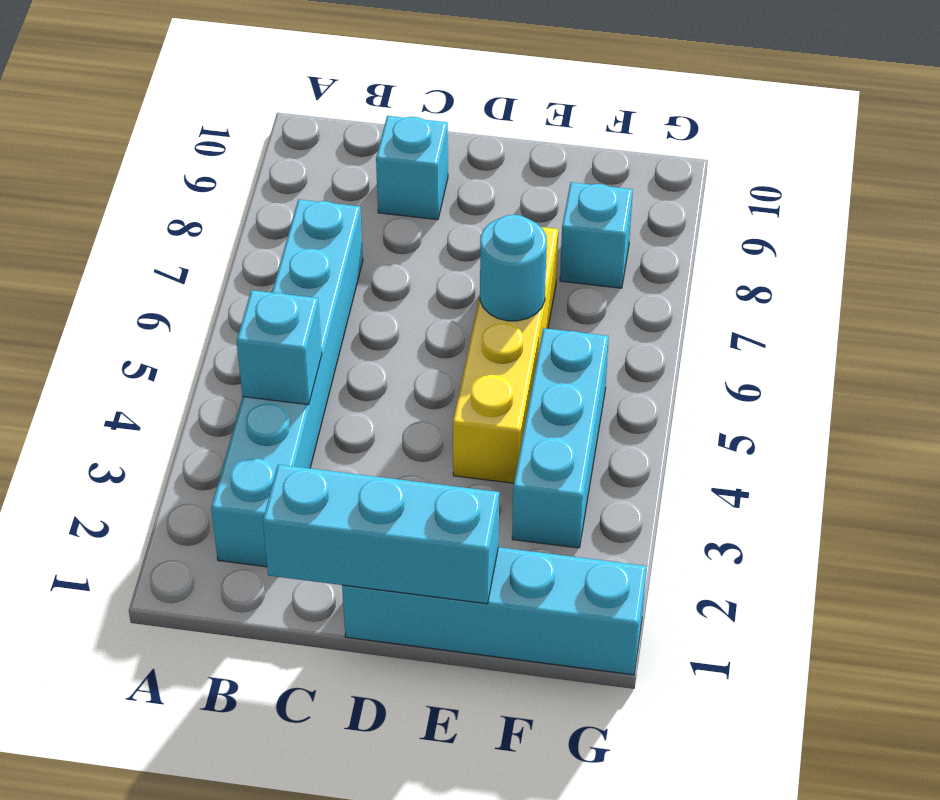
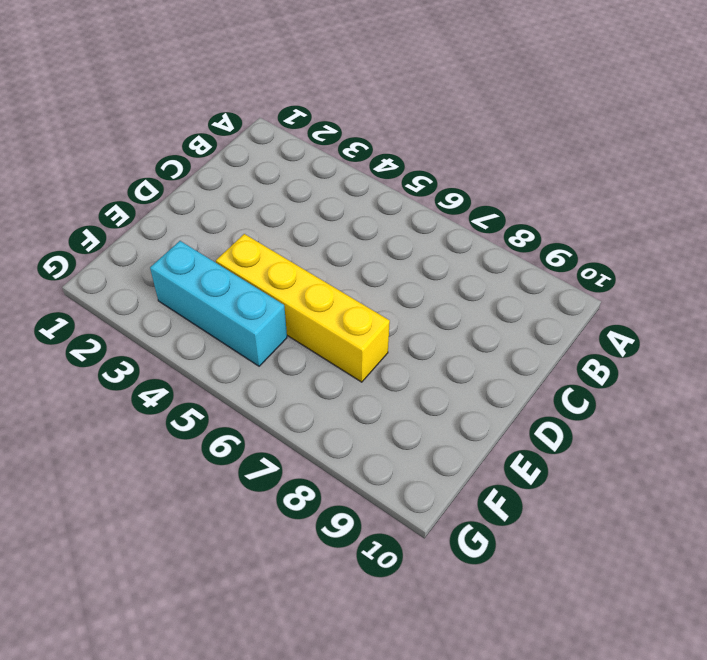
none -> cyan 1x6 brick [211,199,363,567]
none -> cyan 1x1 brick [376,116,448,220]

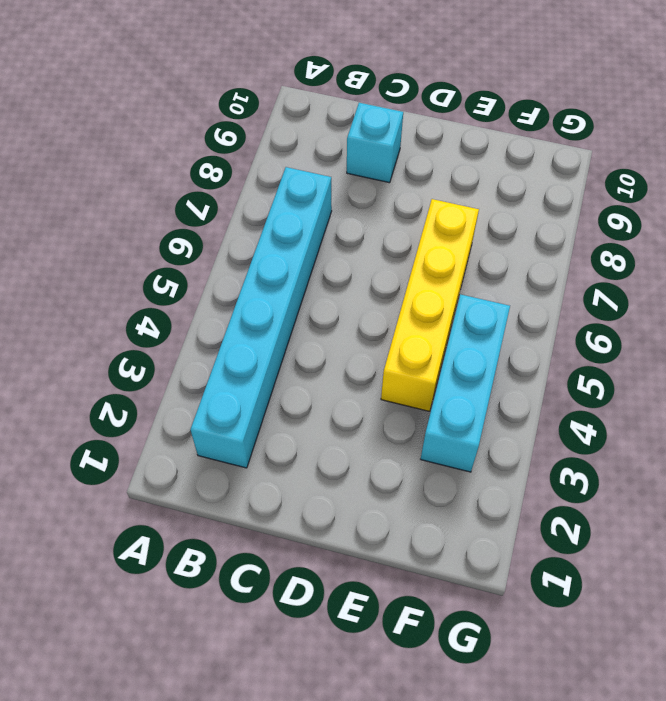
none -> cyan 1x4 brick [342,547,647,675]
none -> cyan 1x1 brick [560,182,633,288]

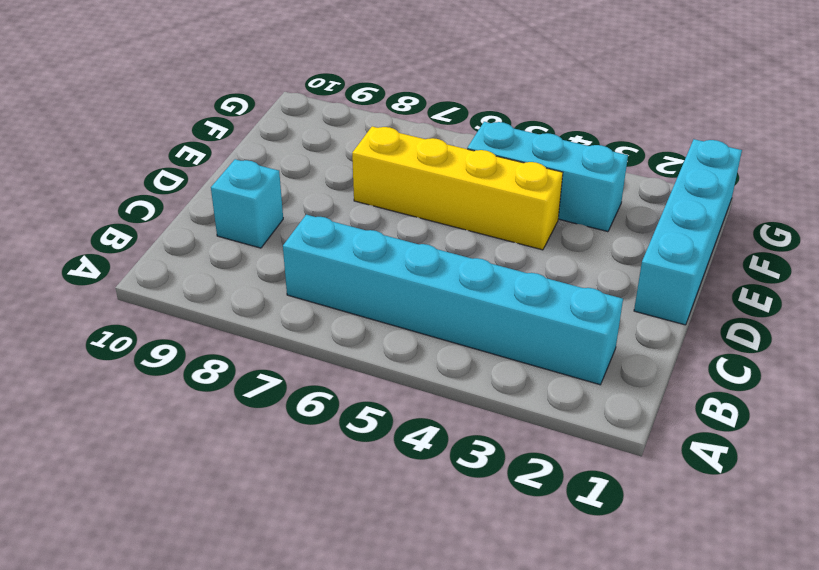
none -> cyan 1x1 brick [560,182,633,288]
none -> cyan 1x1 brick [237,290,322,405]

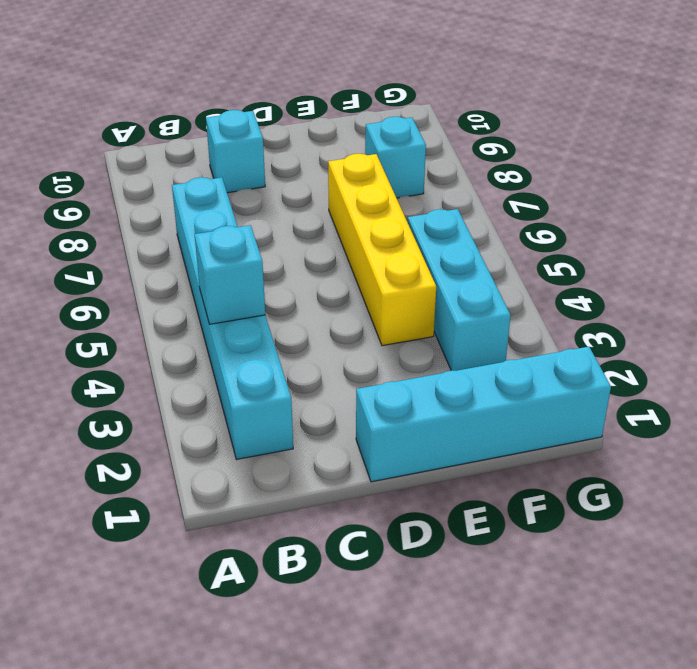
none -> cyan 1x3 brick [263,465,499,604]
none -> cyan 1x1 round brick [480,215,547,321]

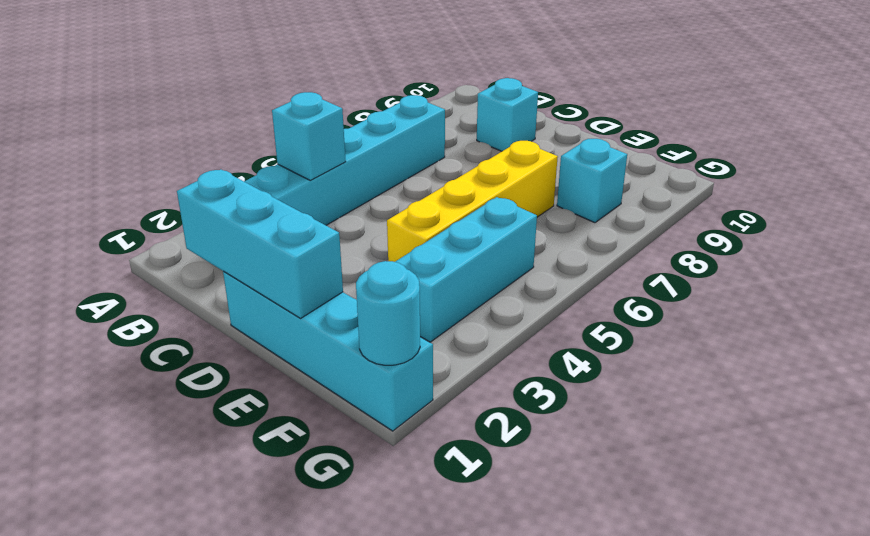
cyan 1x1 round brick [356,261,420,365] -> cyan 1x1 round brick moved to [480,215,547,321]

